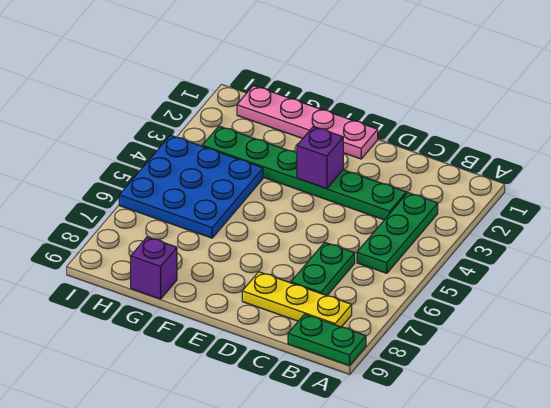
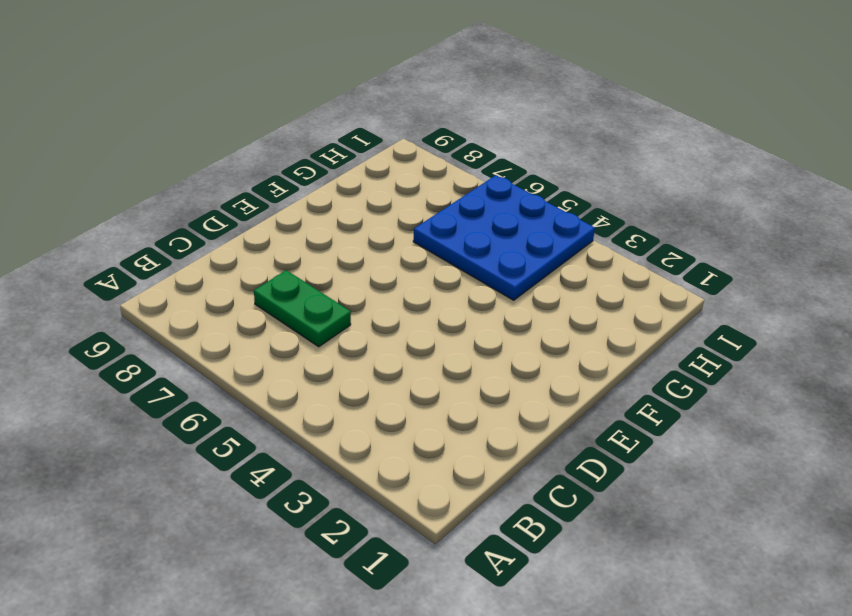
none -> green 1x2 plate [288,314,366,366]
none -> green 1x3 plate [357,193,438,273]

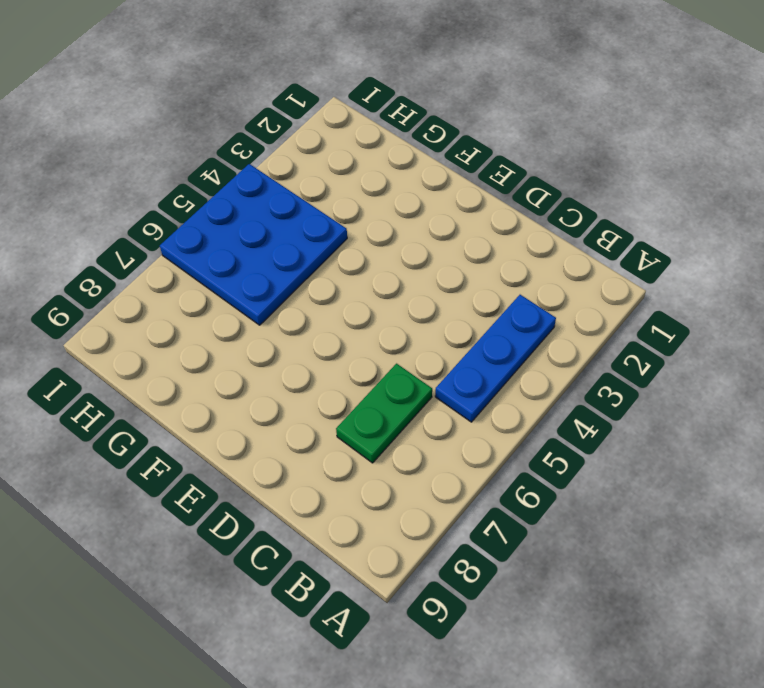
blue 1x3 plate [435,295,556,422] -> green 1x3 plate [357,193,438,273]
none -> green 1x2 plate [288,314,366,366]
none -> yellow 1x3 plate [242,272,352,327]

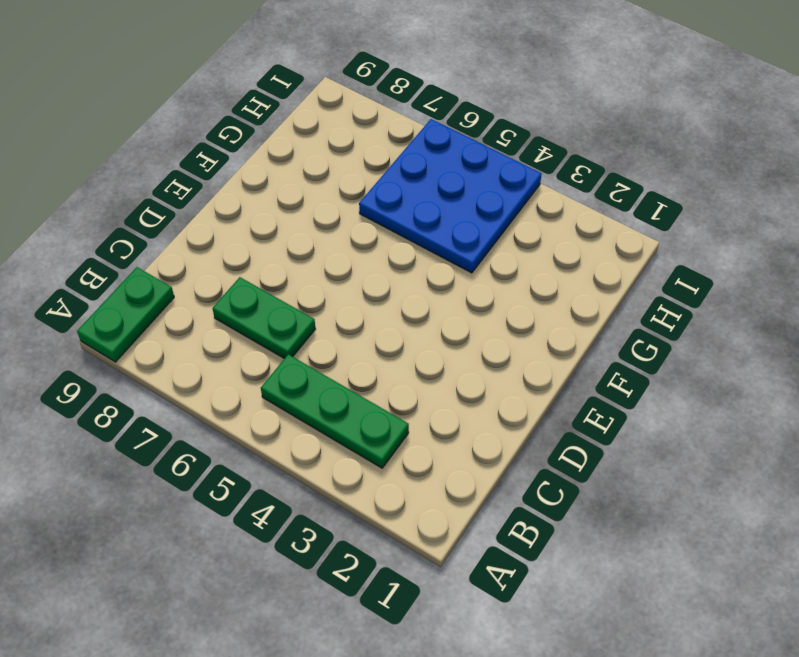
none -> yellow 1x3 plate [242,272,352,327]
none -> green 1x6 plate [202,126,406,220]

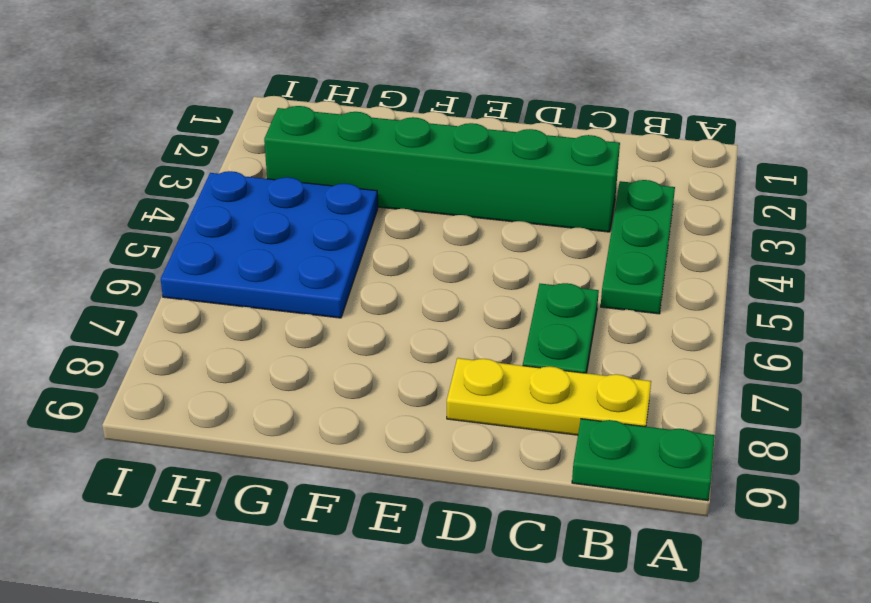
green 1x6 brick [264,106,620,232] -> green 1x6 plate [202,126,406,220]
none -> pink 1x4 plate [237,86,378,159]
none -> purple 1x1 brick [131,237,177,299]

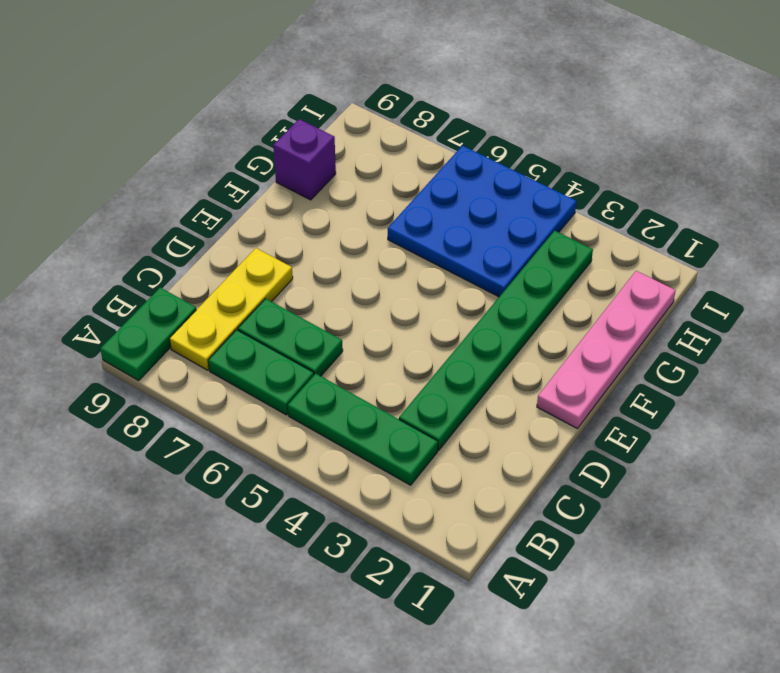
green 1x2 plate [208,330,314,415] -> none
none -> purple 1x1 brick [297,126,343,189]

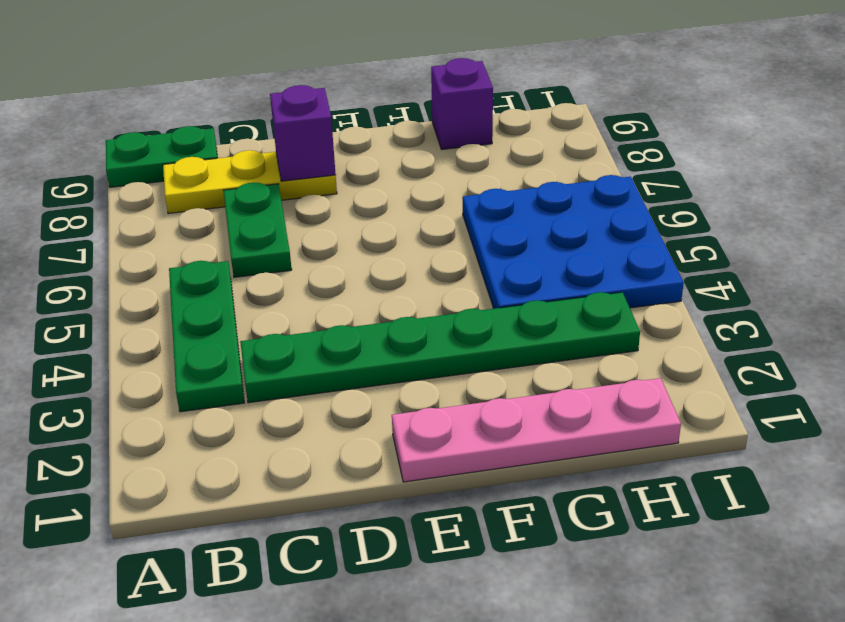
purple 1x1 brick [270,85,336,181] -> purple 1x1 brick moved to [297,126,343,189]

